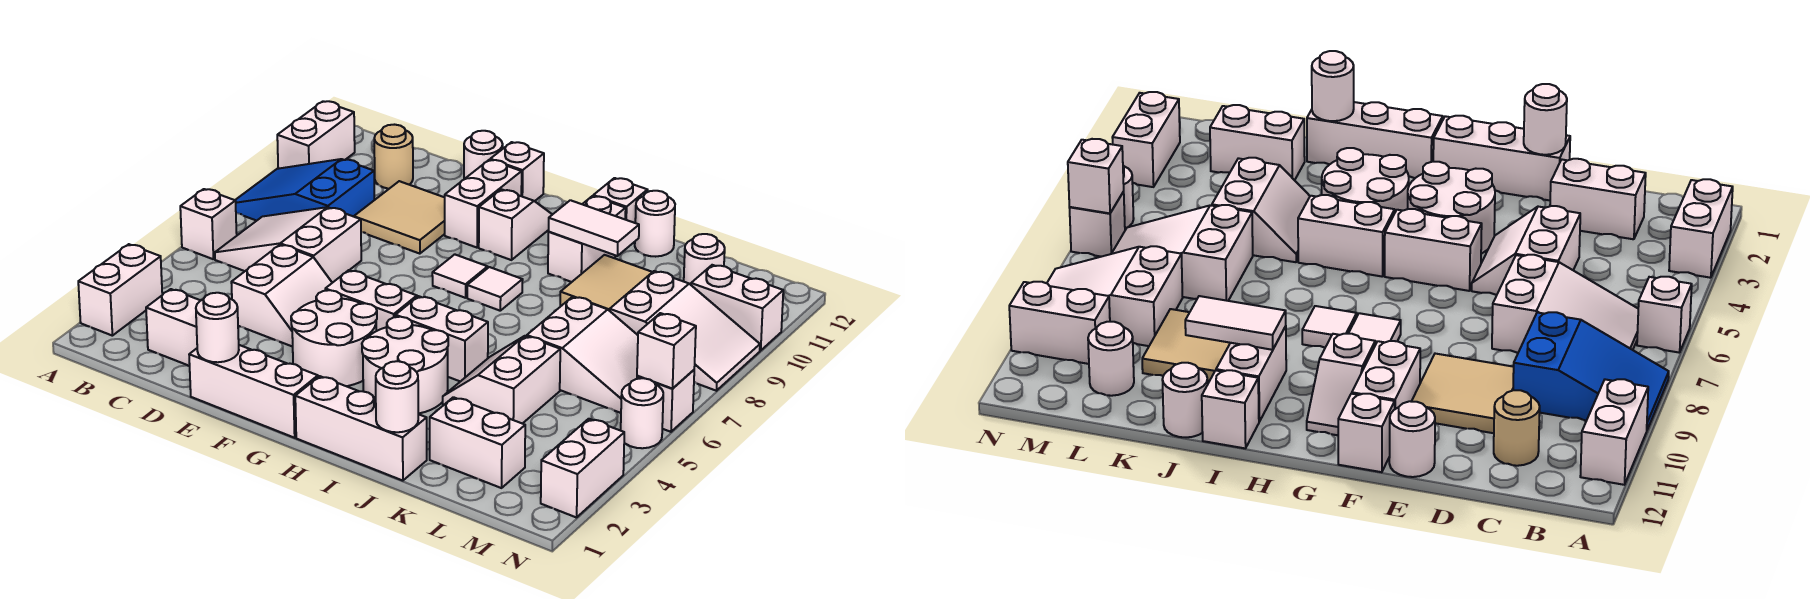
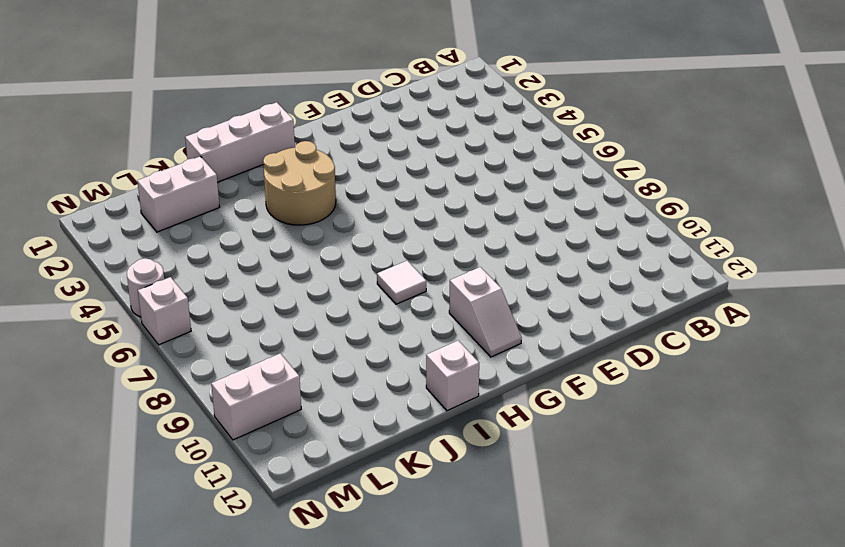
tan 2x2 round brick [263,141,336,225] -> white 2x2 round brick [362,317,448,414]
none -> white 1x2 brick [78,244,162,336]
none -> white 1x1 brick [180,189,237,259]
none -> blue 2x3 slope [235,159,374,221]
none -> white 1x2 brick [277,101,355,169]

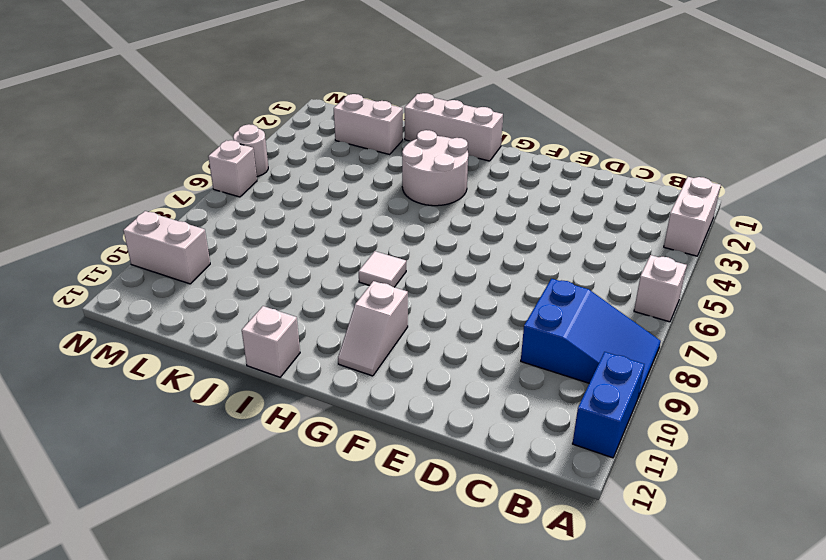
blue 1x2 brick [573,352,645,458] -> white 1x2 brick [277,101,355,169]
none -> white 2x3 slope [215,207,361,283]
none -> white 1x2 brick [146,289,201,366]
none -> tan 1x1 round brick [374,125,413,189]
none -> white 2x2 slope [231,245,332,347]

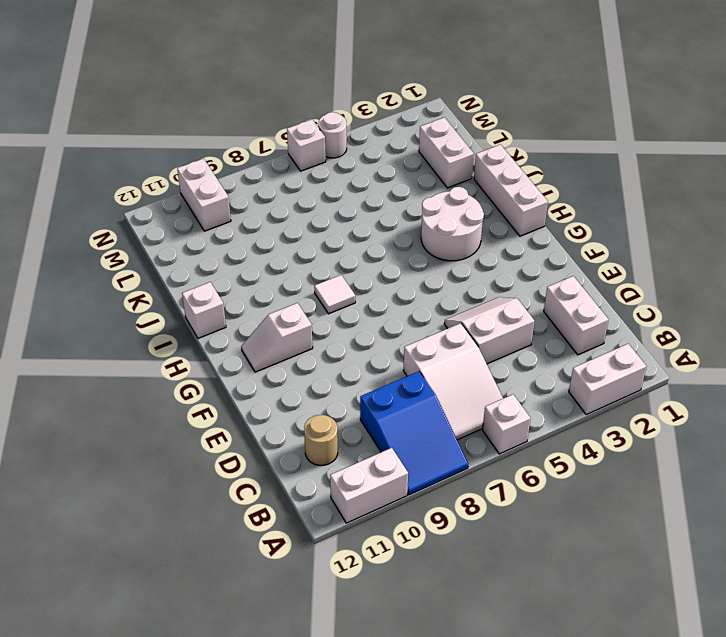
none -> tan 2x2 tile [354,181,445,254]
none -> white 1x3 brick [189,345,318,438]
none -> white 1x1 round brick [464,131,503,179]
none -> white 2x2 round brick [291,290,377,386]

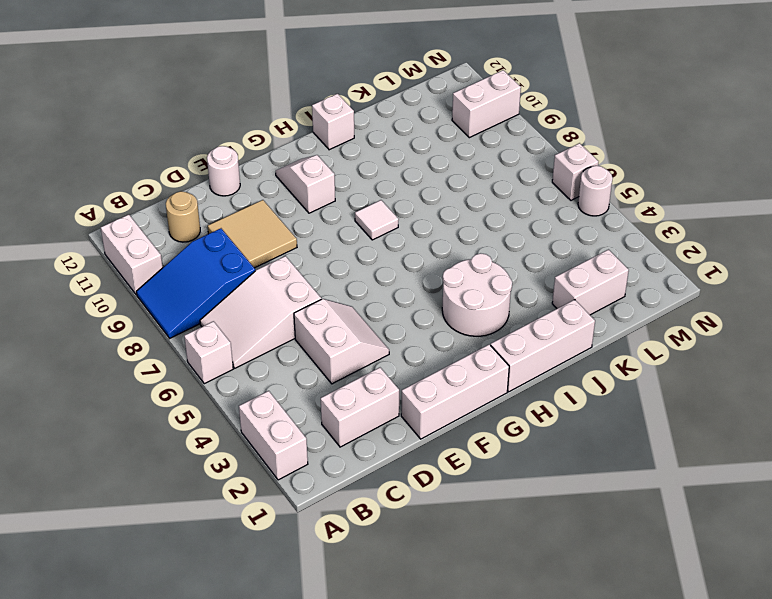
none -> white 2x2 round brick [291,290,377,386]
none -> white 1x2 brick [325,270,417,331]
none -> white 1x2 brick [445,160,522,248]
none -> white 1x1 brick [490,142,544,201]

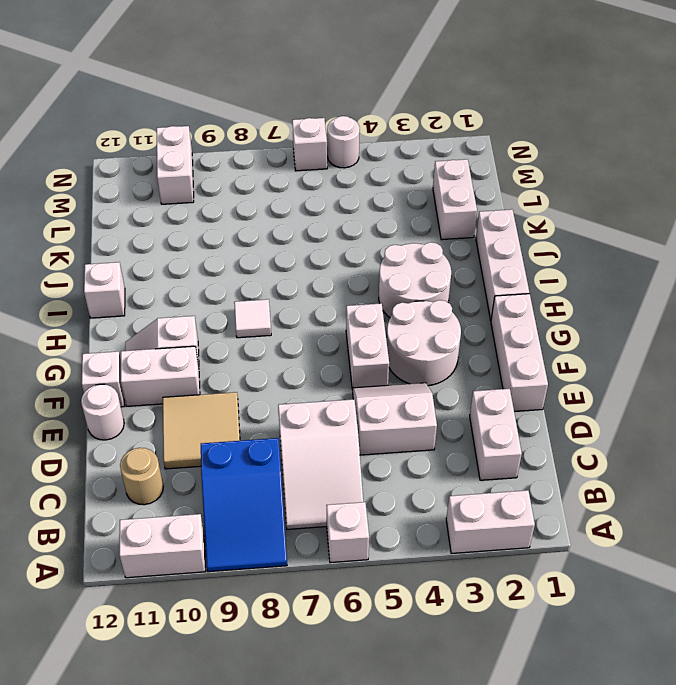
none -> white 1x1 tile [432,254,488,298]
none -> white 1x2 brick [396,296,488,381]
none -> white 1x2 brick [548,196,626,282]
none -> white 2x2 slope [443,336,560,424]

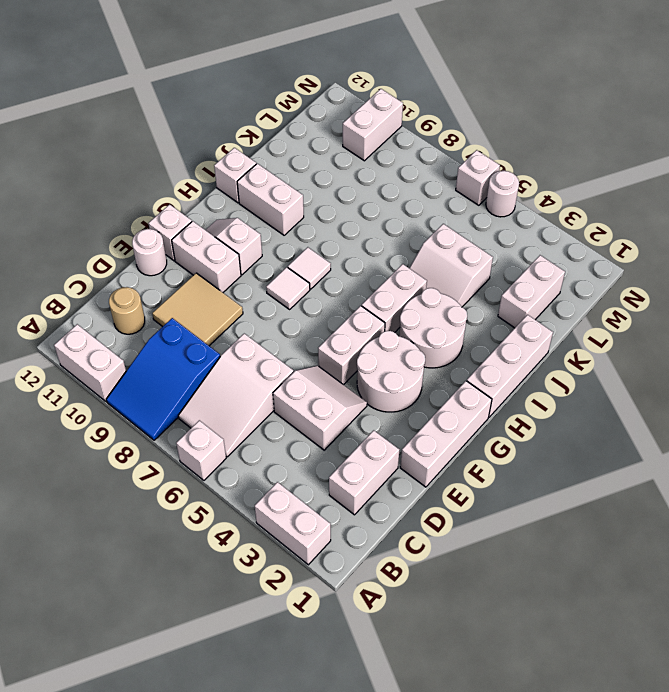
none -> tan 2x2 tile [560,255,652,311]
none -> white 1x1 round brick [635,191,675,257]
none -> white 2x3 slope [527,297,638,413]
none -> white 2x3 slope [610,271,760,391]

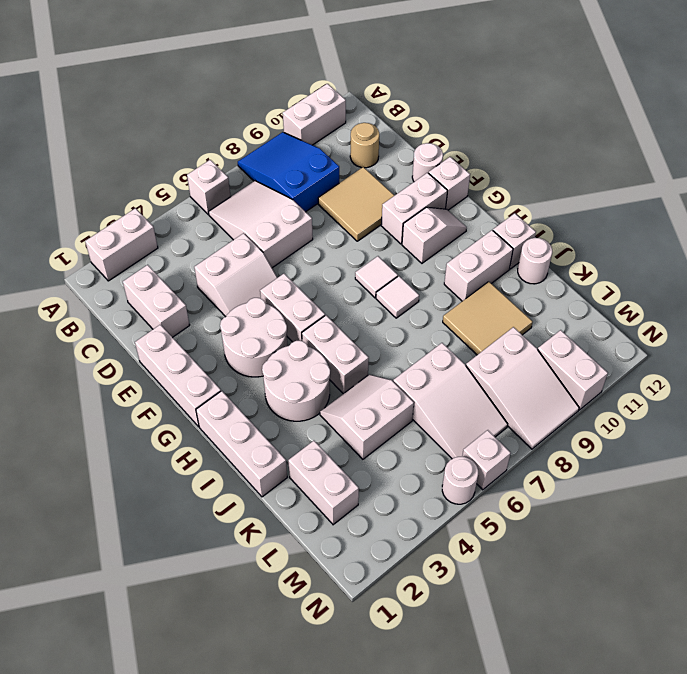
none -> white 1x1 round brick [684,234,725,285]
none -> white 1x2 brick [541,419,624,518]
none -> white 1x1 round brick [196,293,239,362]
none -> white 1x2 tile [549,200,639,256]

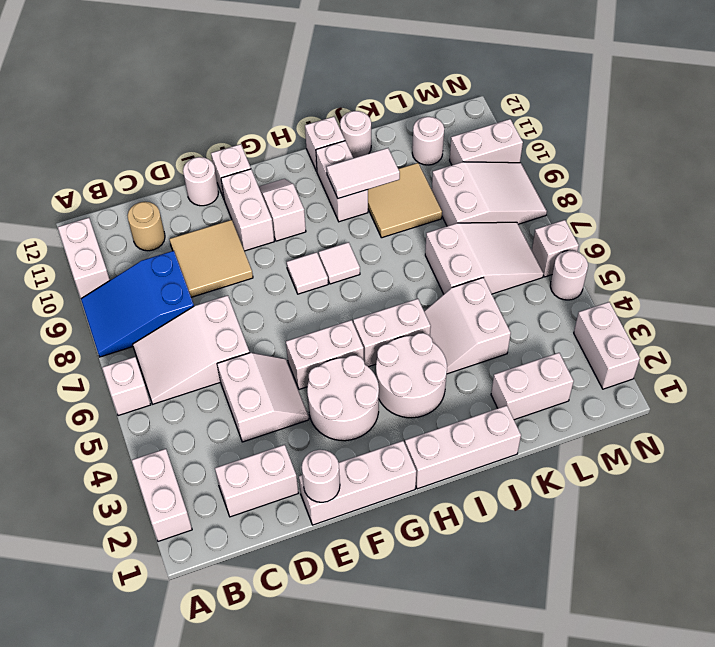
none -> white 1x1 round brick [376,361,418,432]
none -> white 1x1 brick [637,313,696,389]

